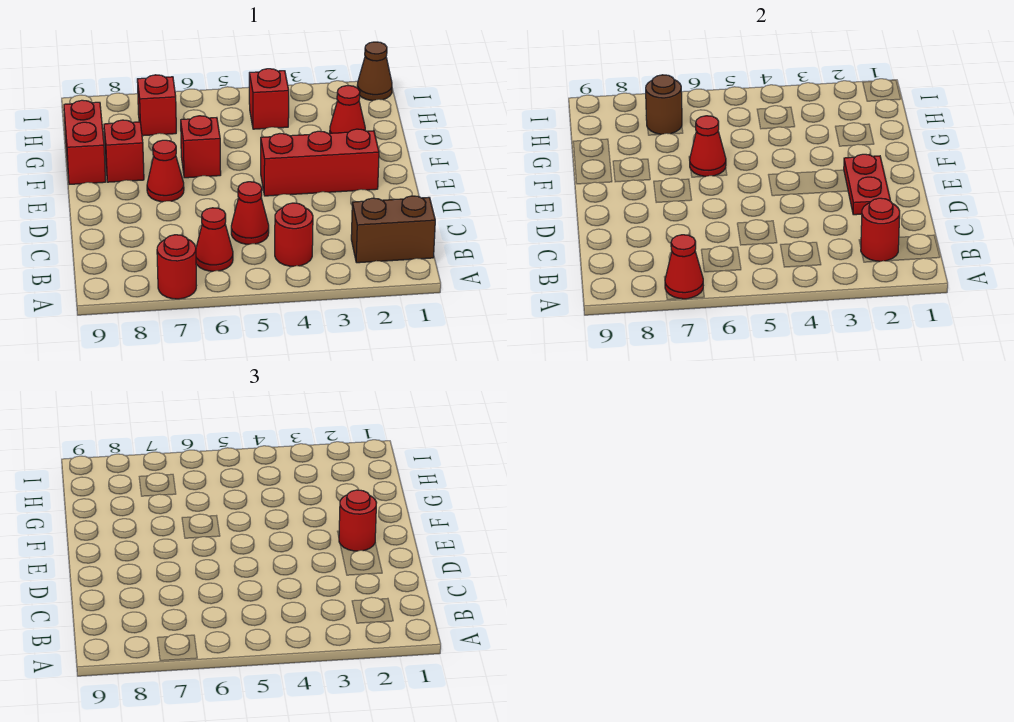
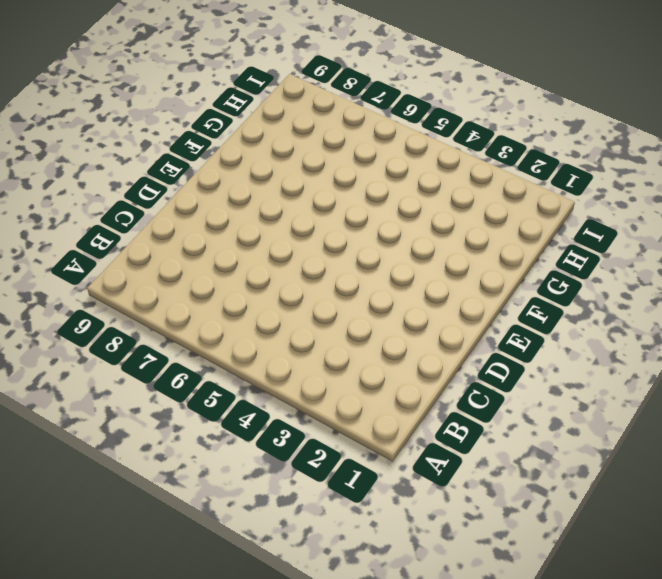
none -> red 1x1 round brick [157,235,196,299]
none -> brown 1x2 brick [351,196,435,263]
none -> red 1x1 round brick [275,203,313,266]

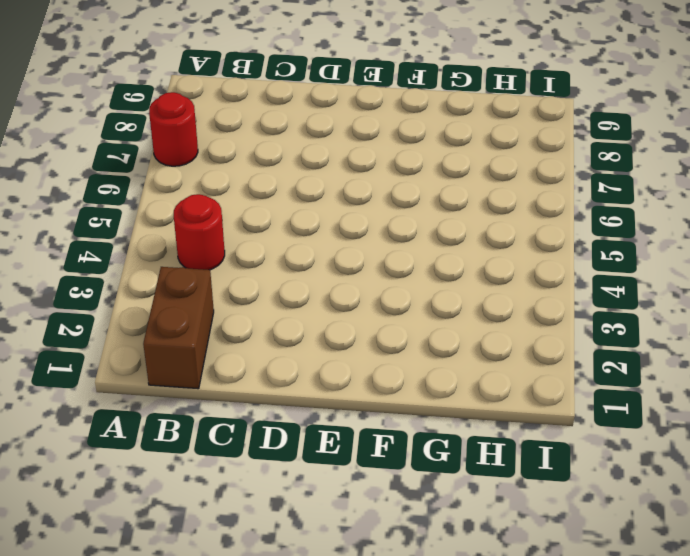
none -> red 1x1 cone [196,208,233,271]
none -> red 1x1 cone [231,182,269,244]
none -> red 1x3 brick [261,129,379,196]

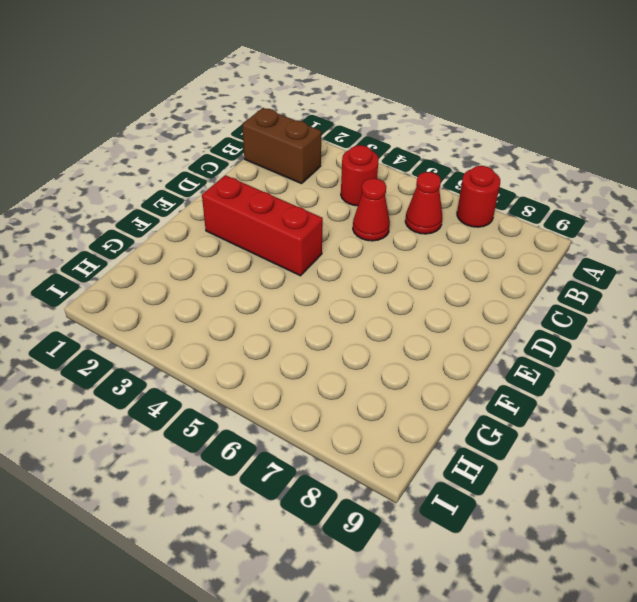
none -> red 1x1 cone [147,140,184,202]
none -> red 1x1 brick [181,116,221,178]
none -> red 1x1 brick [104,120,144,182]

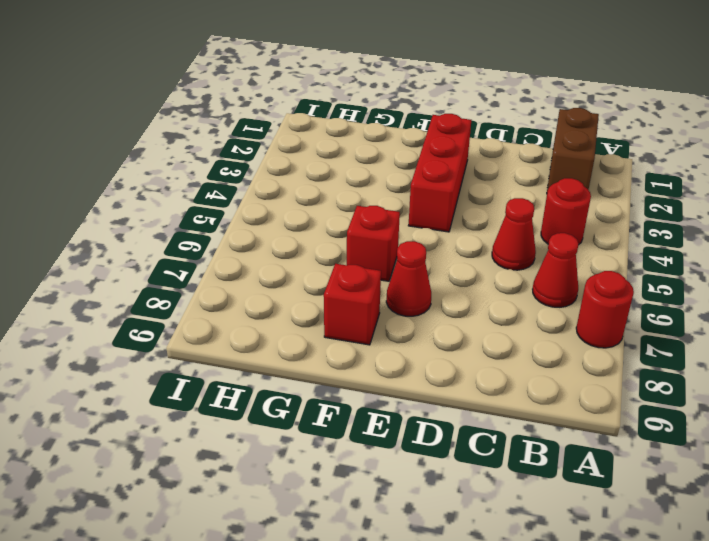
none -> red 1x2 brick [64,100,106,184]
none -> red 1x1 cone [330,86,365,133]
none -> red 1x1 brick [249,69,289,129]

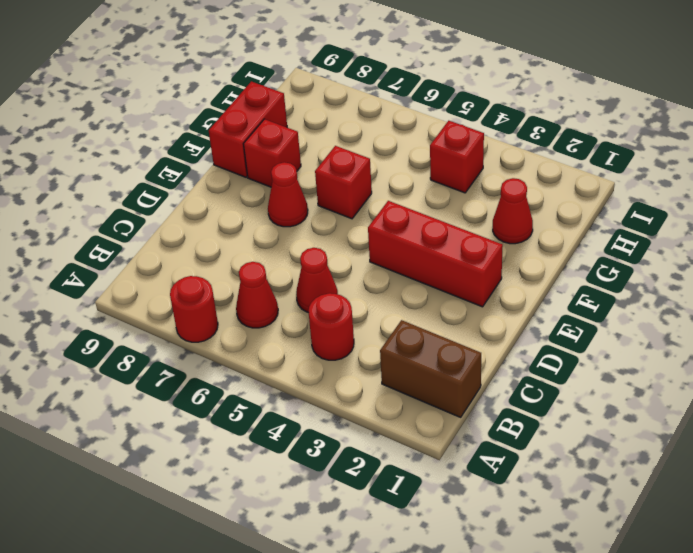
none -> red 1x1 brick [137,75,176,136]
none -> brown 1x1 cone [357,42,392,101]
none -> red 1x1 cone [665,235,703,299]

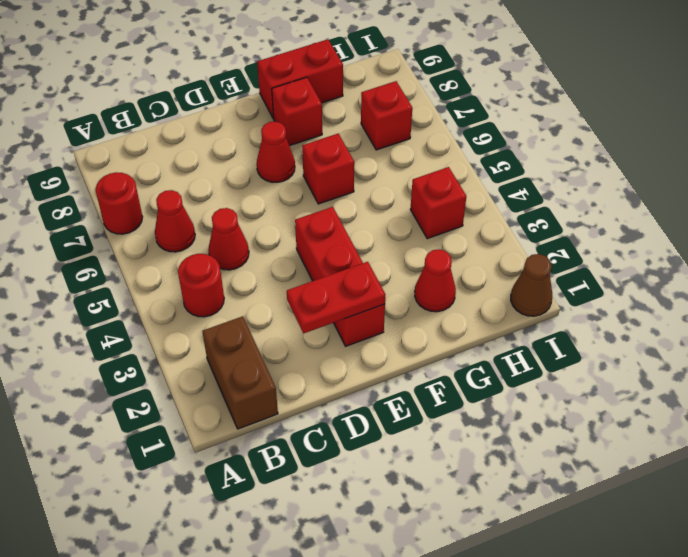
none -> red 1x1 cone [665,235,703,299]
none -> red 1x1 round brick [861,198,900,262]
none -> red 1x1 cone [690,116,726,177]

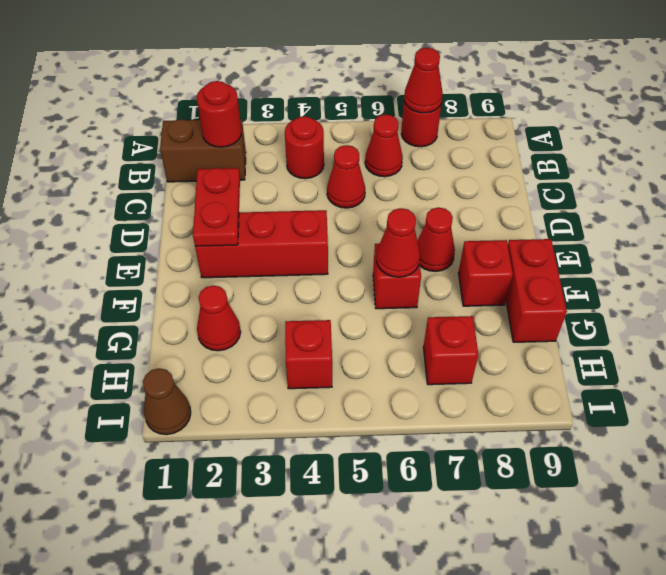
none -> brown 1x1 round brick [646,75,682,134]
none -> red 1x1 round brick [339,490,377,551]

